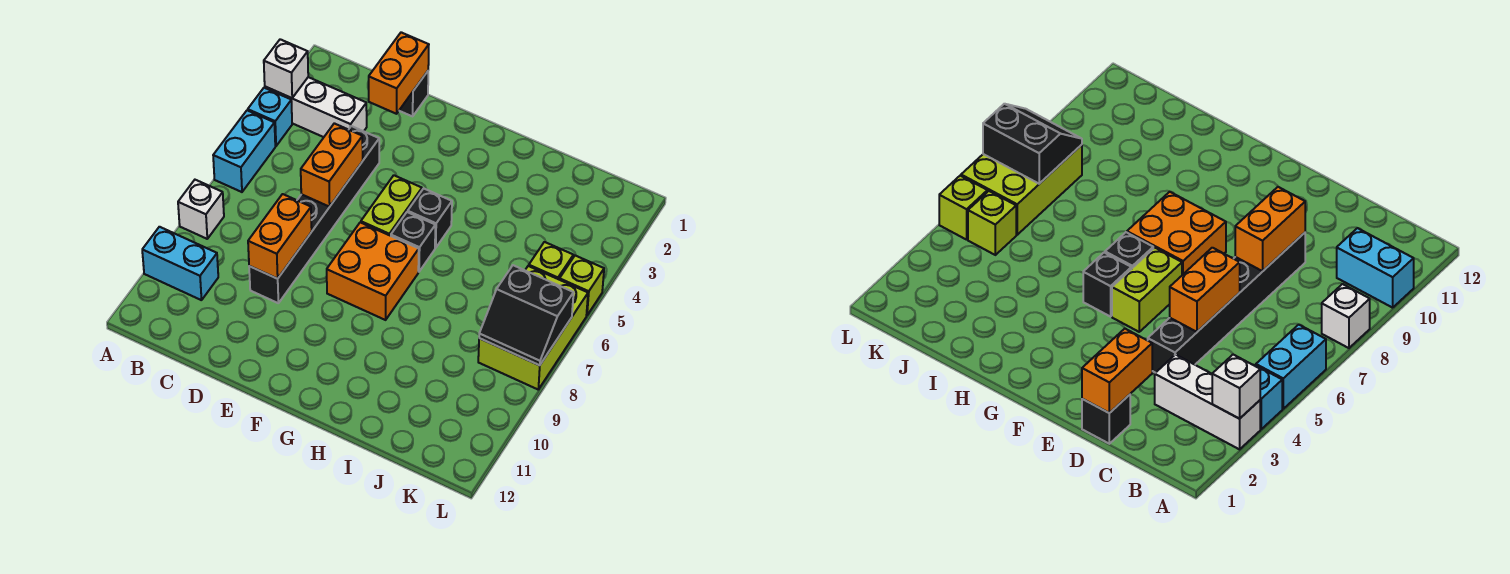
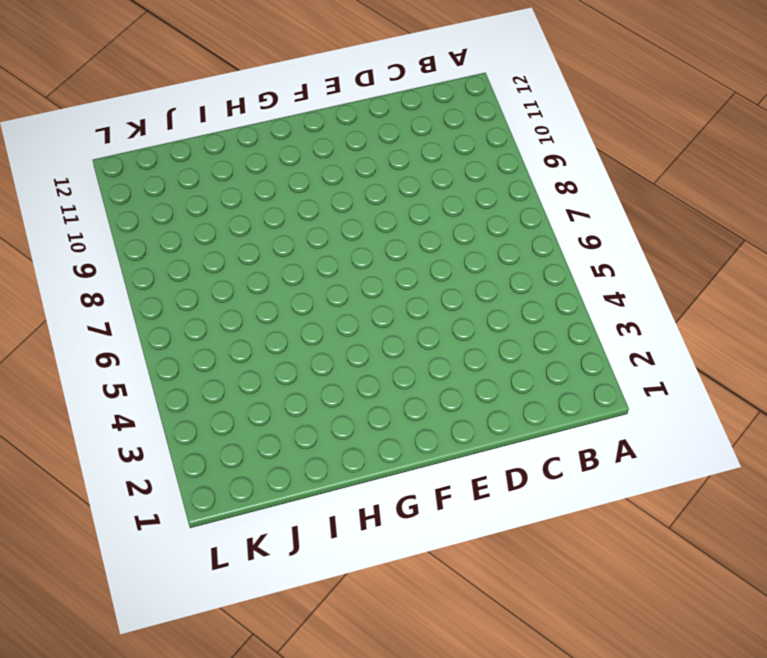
none -> white 1x3 brick [265,77,367,137]
none -> cyan 1x1 brick [248,88,292,146]
none -> cyan 1x2 brick [213,110,275,192]

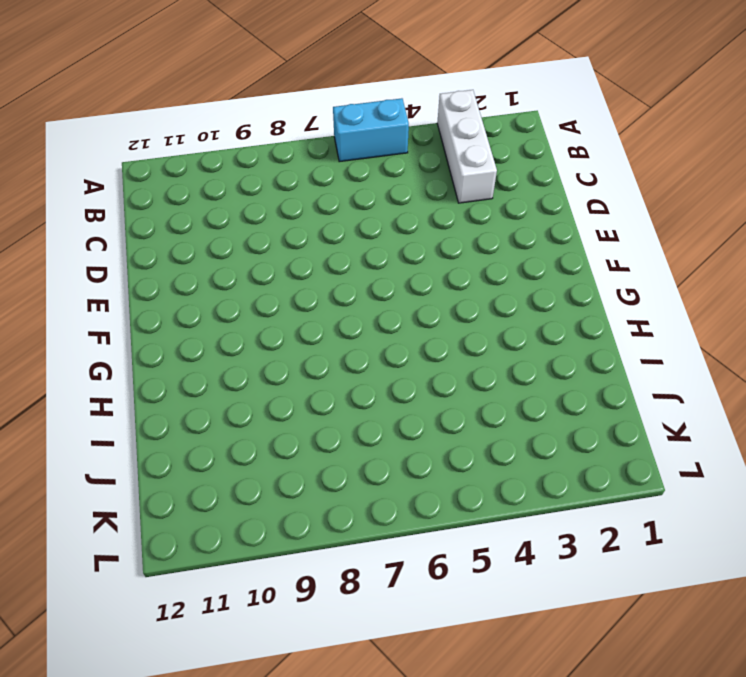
none -> cyan 1x1 brick [248,88,292,146]
none -> white 1x1 brick [178,180,224,239]
none -> cyan 1x2 brick [142,227,218,300]

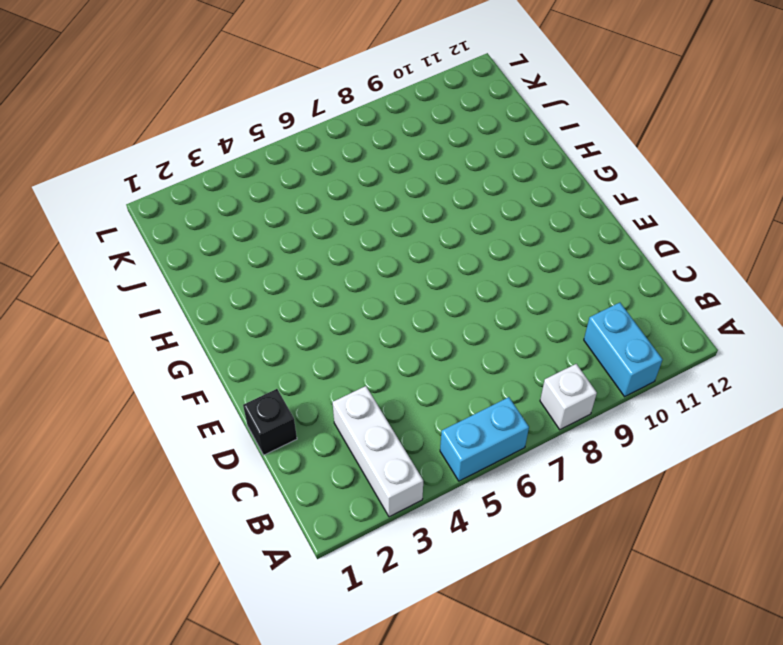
none -> cyan 1x1 brick [248,88,292,146]
none -> black 1x6 brick [249,126,379,303]
none -> lime 1x2 brick [361,175,422,236]

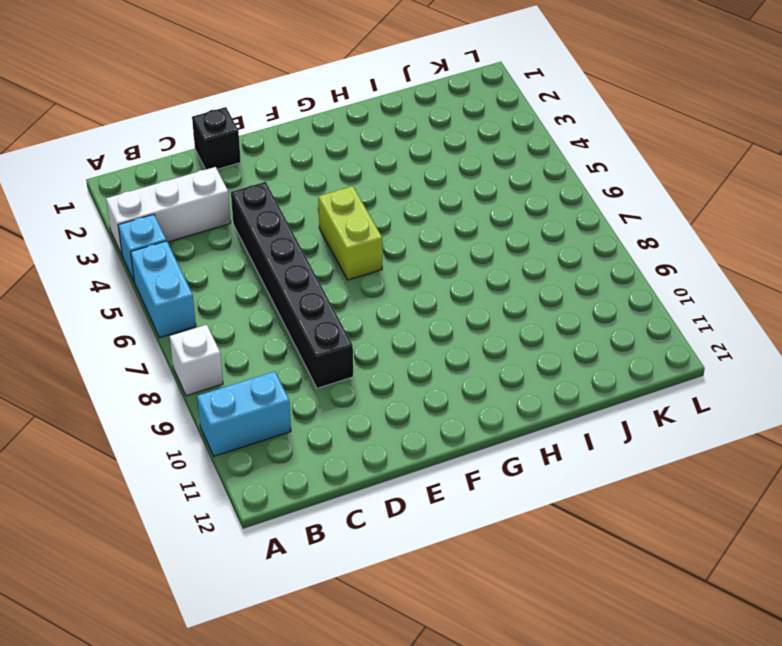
none -> orange 2x2 brick [327,222,419,320]
none -> black 1x1 brick [408,188,452,248]
none -> black 1x1 brick [391,212,435,272]

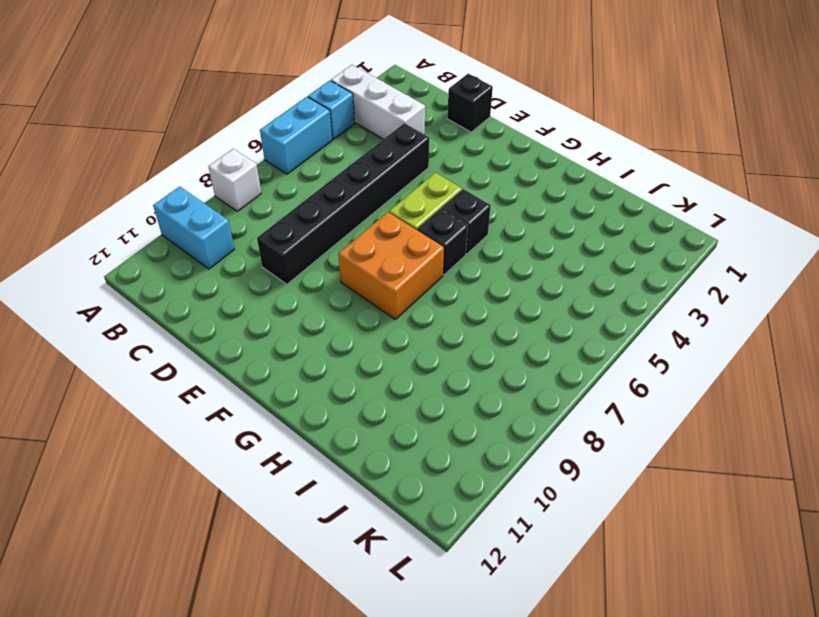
none -> lime 1x1 brick [529,242,573,279]
none -> lime 2x3 brick [478,266,588,389]
none -> lime 1x1 brick [559,256,604,316]

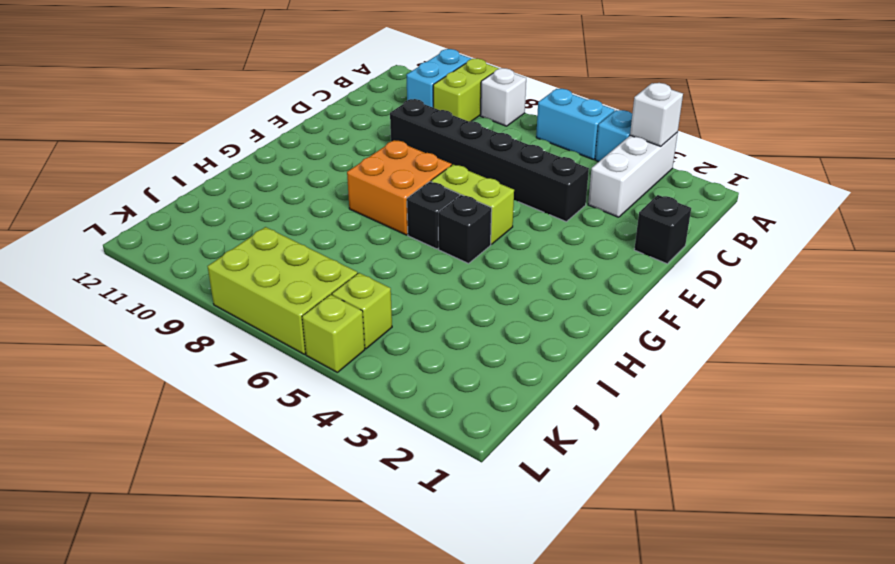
lime 1x2 brick [433,58,499,122] -> none
none -> orange 1x2 brick [369,32,429,114]
none -> orange 1x2 brick [301,123,363,207]
none -> orange 1x2 brick [248,194,312,279]

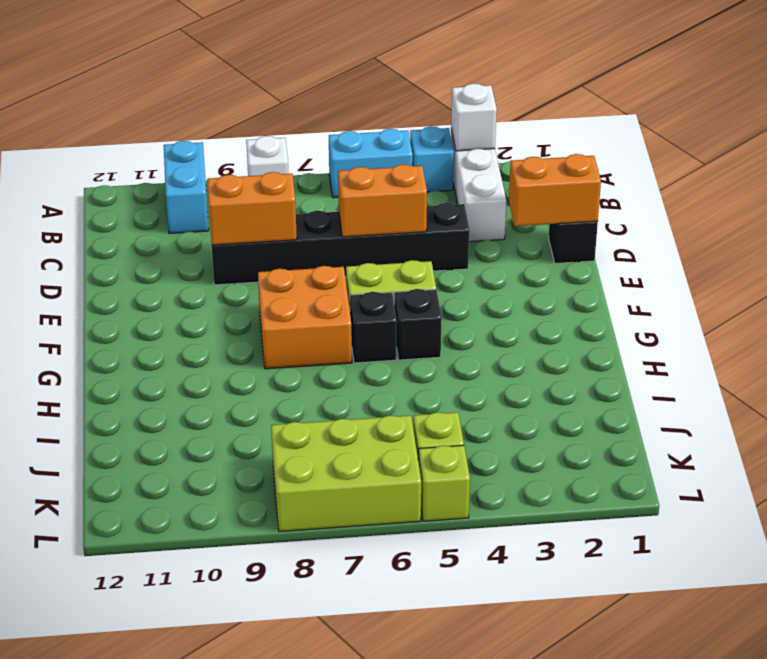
none -> black 2x2 slope [479,265,574,365]

